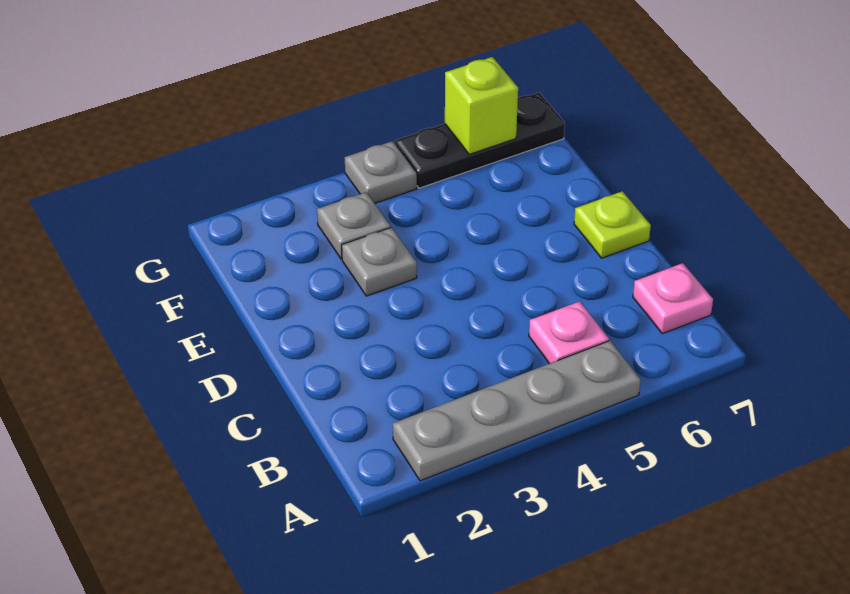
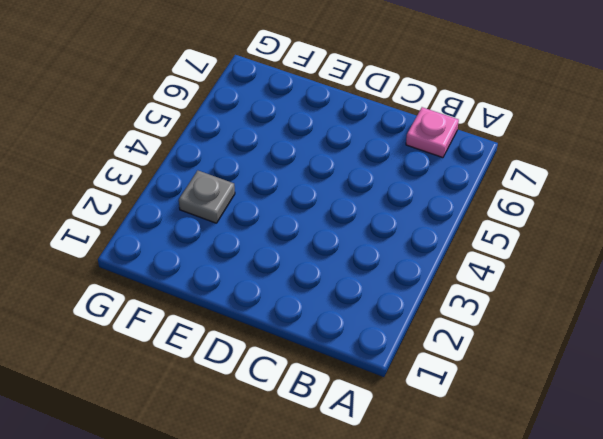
none -> grey 1x4 plate [393,341,641,481]
none -> pink 1x1 plate [529,301,609,364]

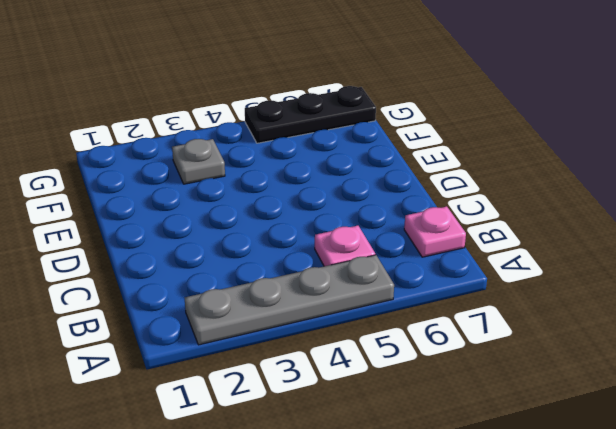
none -> lime 1x1 plate [574,191,651,258]
none -> grey 1x1 plate [342,227,417,296]

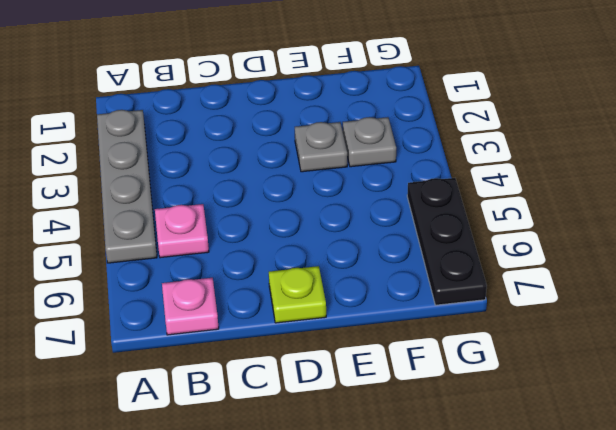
none -> grey 1x1 plate [345,141,417,203]
none -> lime 1x1 brick [445,57,518,154]

